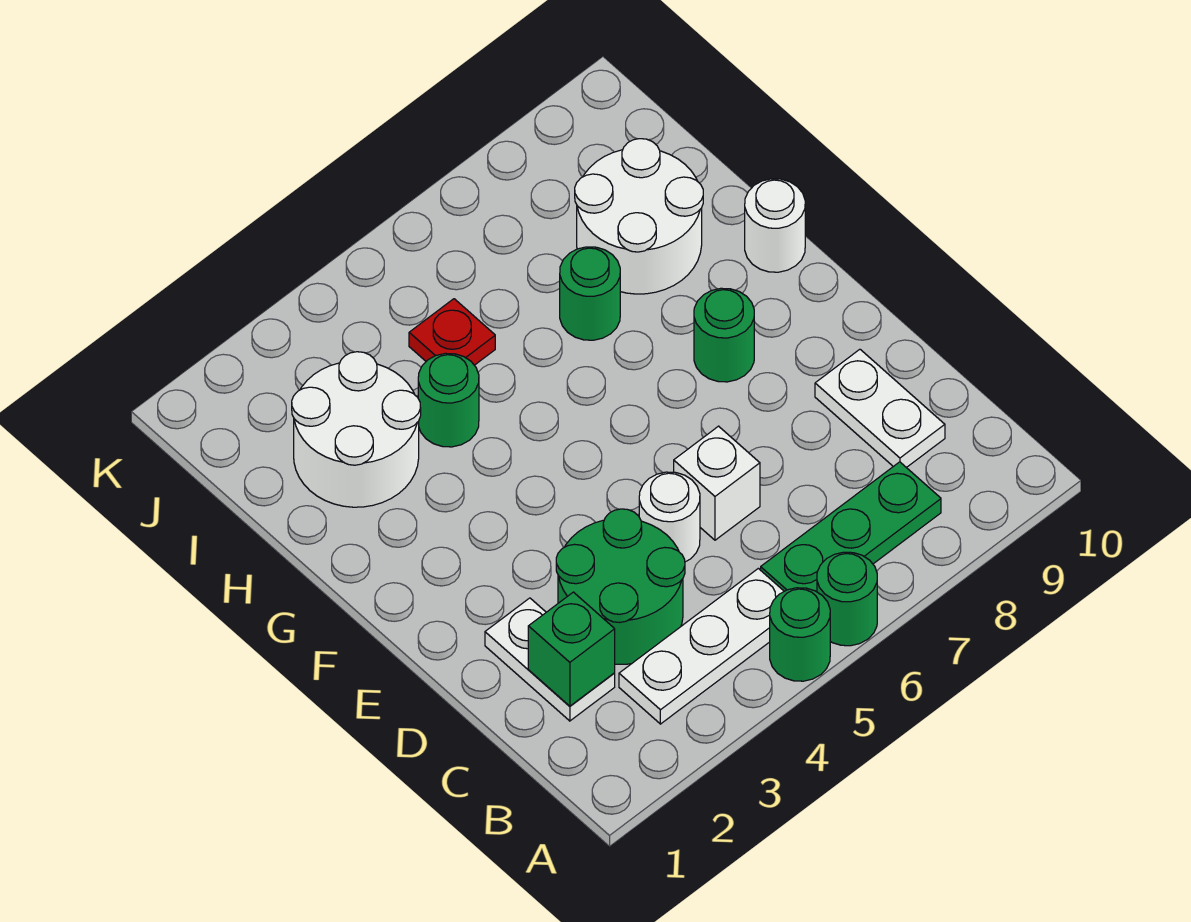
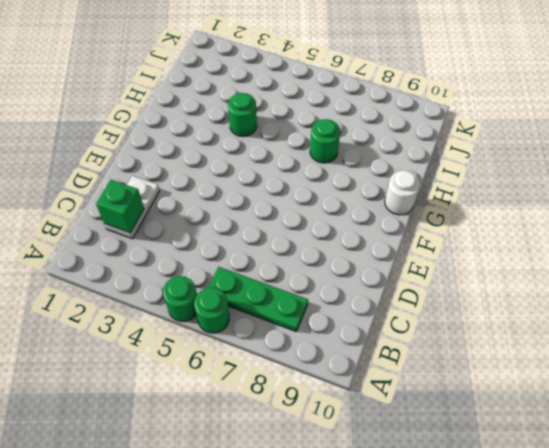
none -> white 1x3 plate [619,568,784,724]
none -> green 2x2 round brick [556,509,685,664]
none -> white 1x2 plate [815,349,945,468]

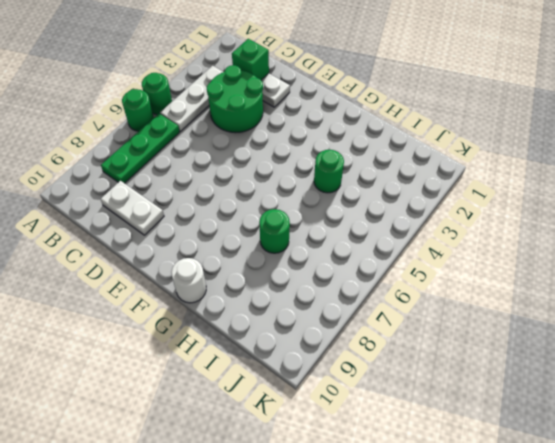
none -> white 1x1 round brick [639,472,700,562]
none -> white 1x1 brick [674,426,760,540]
none -> green 1x1 round brick [694,288,754,382]

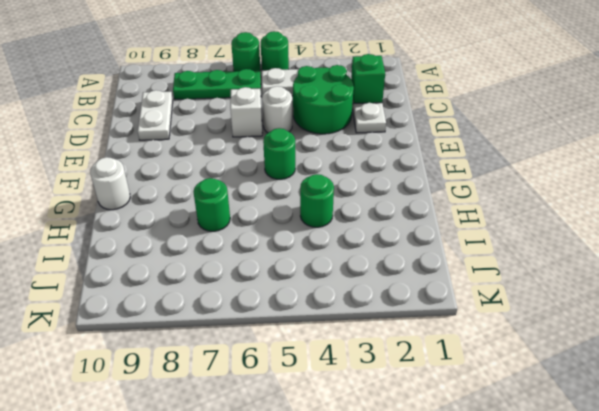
green 1x1 round brick [263,128,295,179] -> green 1x1 round brick moved to [694,288,754,382]
none -> white 2x2 round brick [292,352,421,507]
none -> white 2x2 round brick [575,139,703,294]
none -> red 1x1 plate [409,299,495,365]

